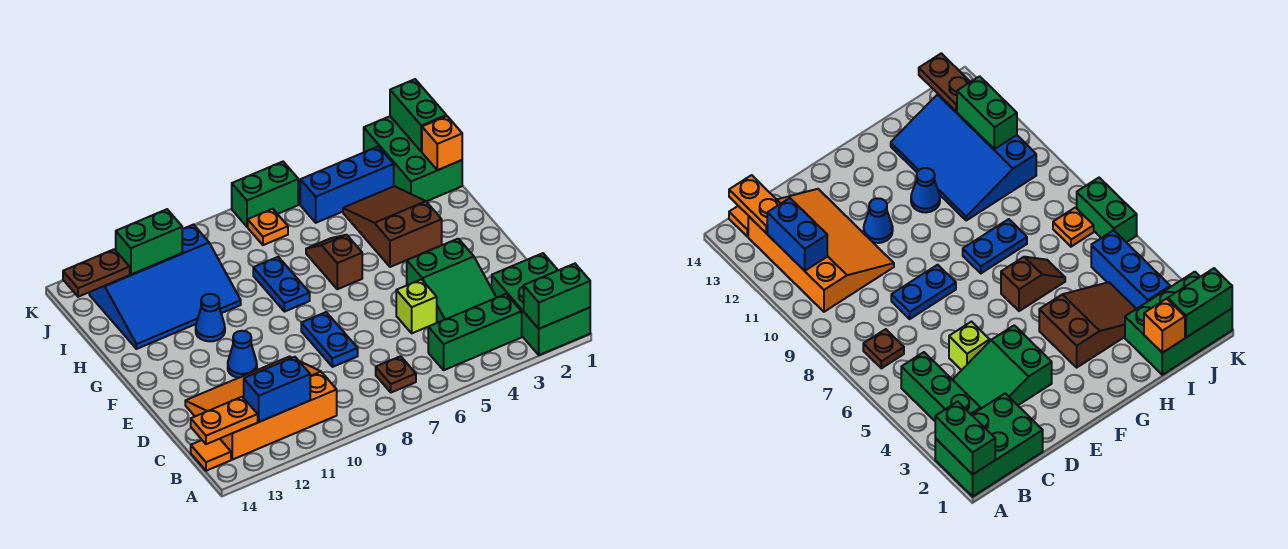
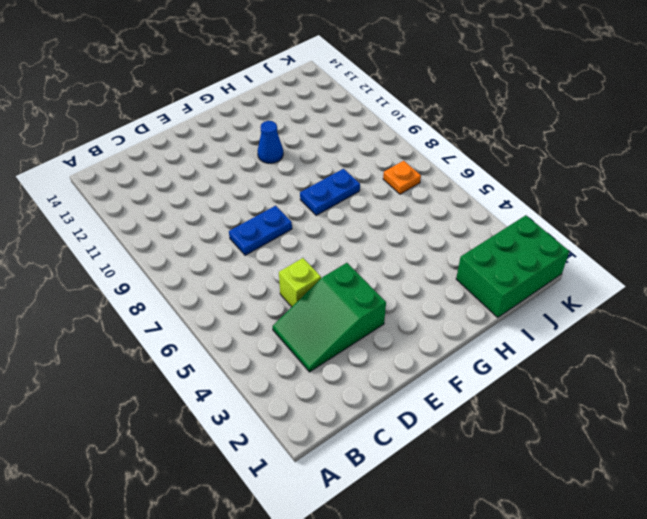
none -> green 2x3 brick [492,253,590,355]
none -> green 1x3 brick [428,294,522,370]
none -> brown 1x1 plate [376,356,416,393]

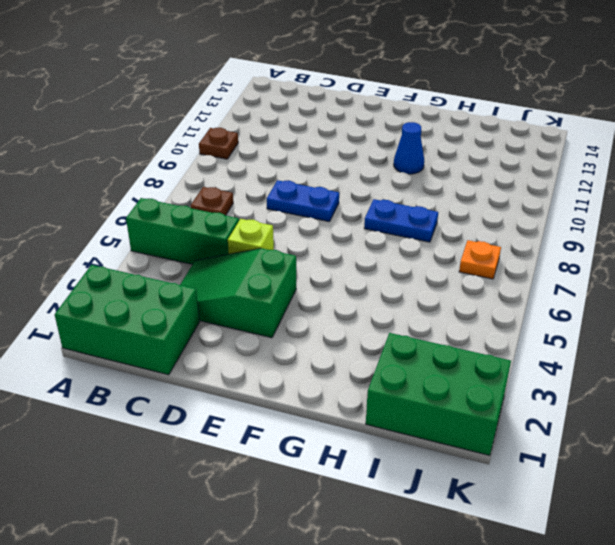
green 1x3 brick [126,198,239,265] -> green 1x3 brick turned to [428,294,522,370]
brown 1x1 plate [199,128,238,159] -> none
none -> orange 3x4 slope [185,357,337,460]
none -> orange 1x1 tile [191,439,231,471]
none -> blue 1x1 cone [228,331,257,378]

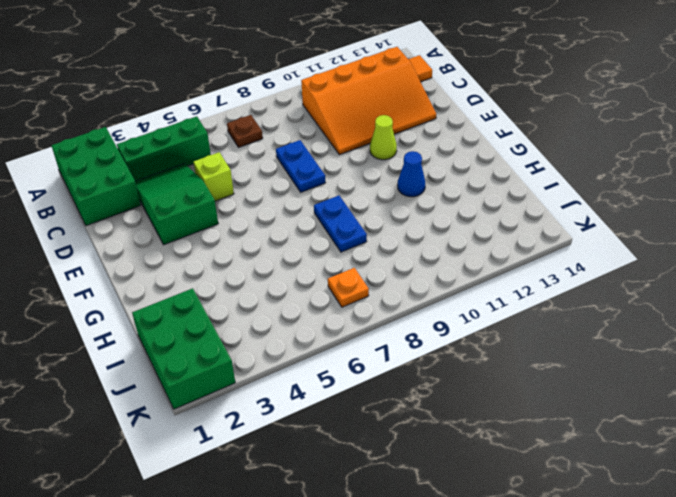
lime 1x1 cone [370,115,397,160] -> blue 1x1 cone [228,331,257,378]
none -> brown 2x3 slope [343,186,442,267]
none -> brown 1x2 slope [306,235,362,289]
none -> blue 3x4 slope [89,225,241,349]

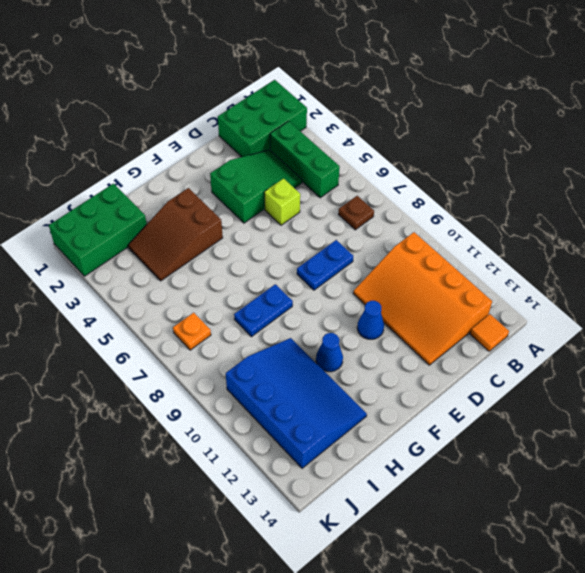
none -> brown 1x2 slope [306,235,362,289]
none -> blue 1x3 brick [300,146,394,223]
none -> green 1x2 brick [232,162,298,227]

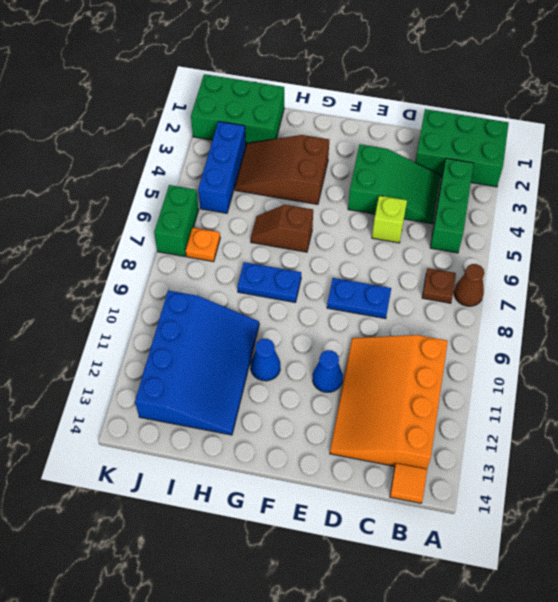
brown 1x1 cone [454,264,484,306] -> none
none -> green 1x2 brick [524,264,590,329]
none -> blue 1x2 brick [244,357,310,422]
none -> orange 1x2 plate [191,397,258,444]

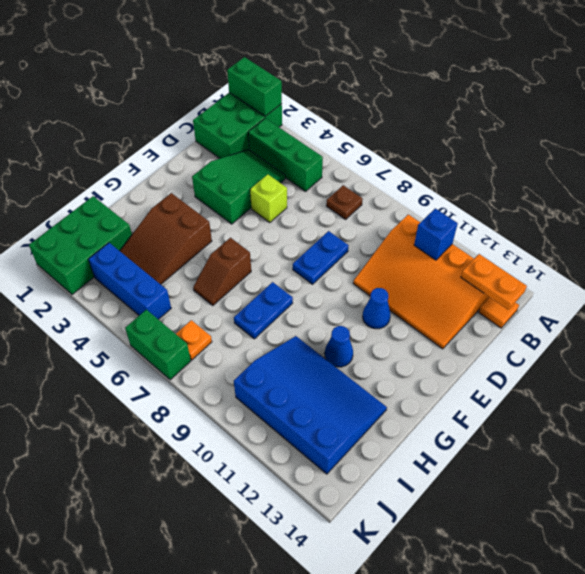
blue 1x1 brick [414,208,458,260] -> blue 1x2 brick [244,357,310,422]
none -> orange 1x1 brick [422,116,462,170]
none -> green 1x2 brick [390,79,446,152]
none -> green 1x2 brick [116,209,182,274]

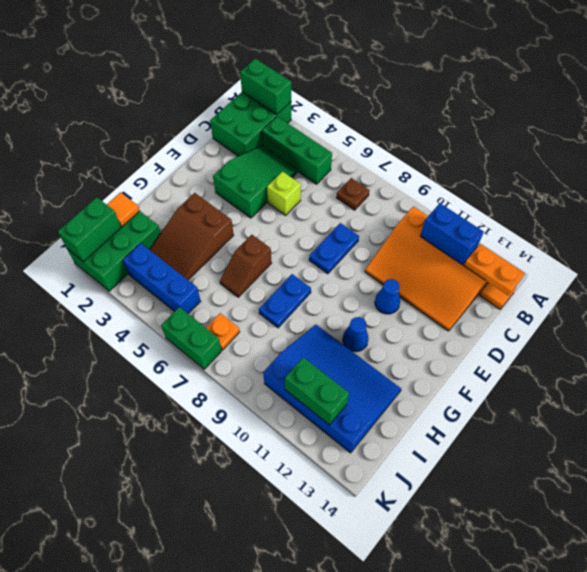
orange 1x1 tile [107,192,140,227] -> orange 1x1 brick [422,116,462,170]
none -> brown 1x2 plate [63,249,130,297]

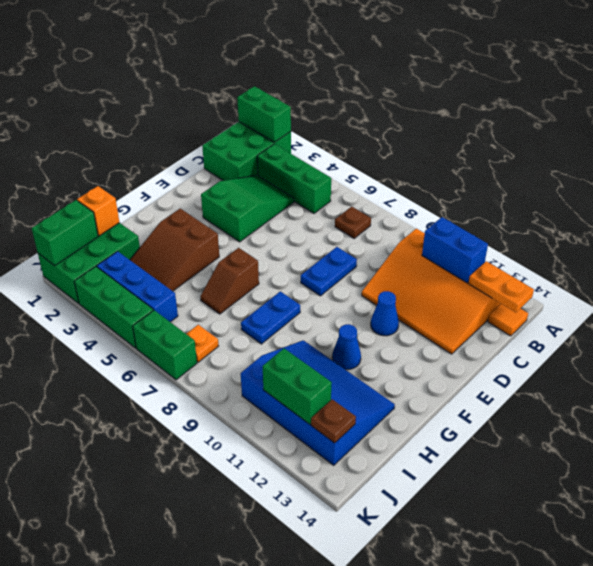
brown 1x1 plate [311,399,356,443] -> brown 1x2 plate [63,249,130,297]
green 1x3 brick [74,266,153,348] -> none
none -> lime 1x1 brick [396,279,437,333]

